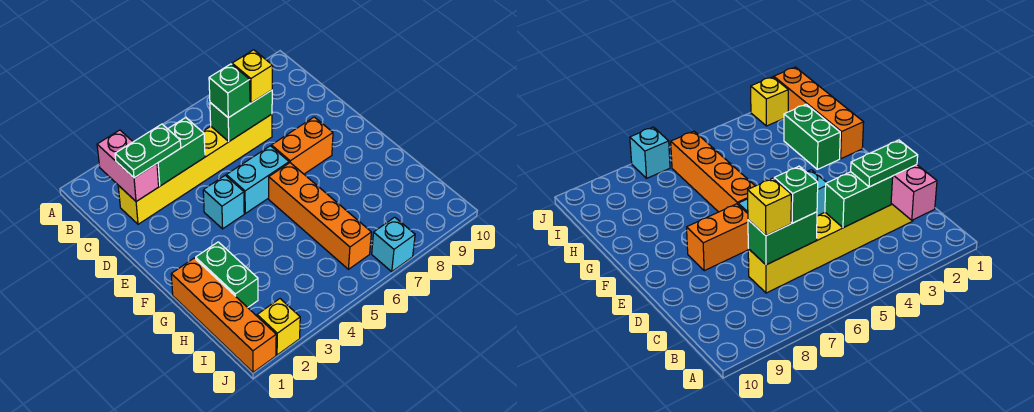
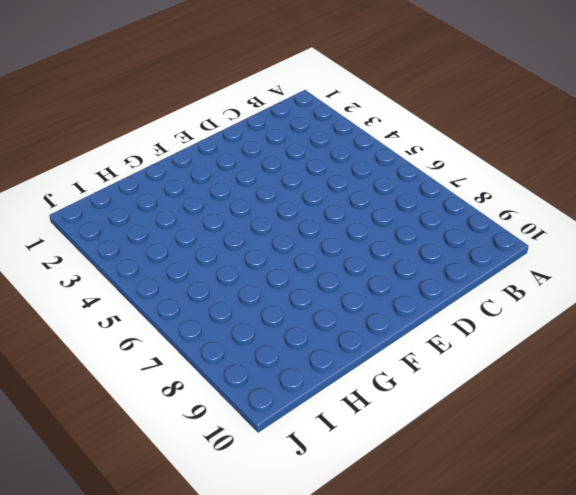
none -> yellow 1x6 brick [118,114,272,224]
none -> cyan 1x1 brick [203,175,244,229]
none -> cyan 1x2 brick [226,146,289,213]

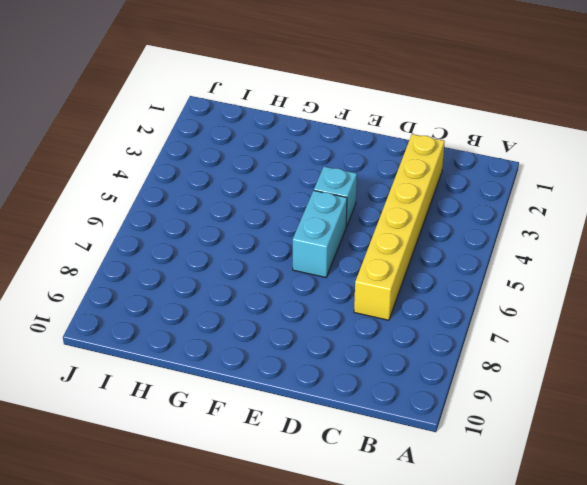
none -> orange 1x2 brick [271,117,333,174]
none -> orange 1x4 brick [269,163,371,269]
none -> orange 1x4 brick [171,258,276,372]

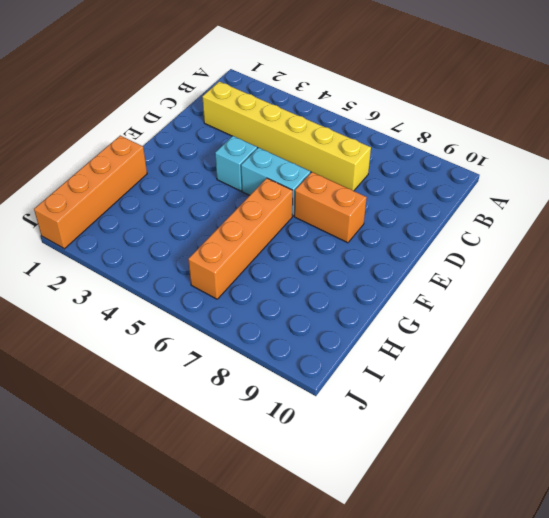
none -> green 1x2 brick [196,242,258,307]
none -> yellow 1x1 brick [257,299,300,355]
none -> cyan 1x1 brick [372,217,415,272]

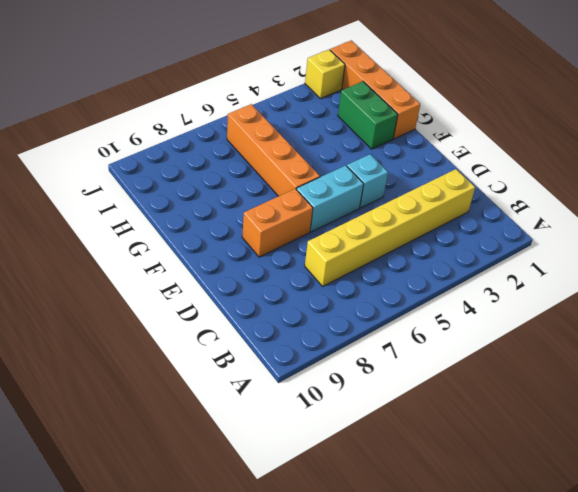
none -> cyan 1x1 brick [372,217,415,272]
none -> pink 1x2 brick [97,130,159,202]
none -> green 1x2 brick [157,117,205,186]

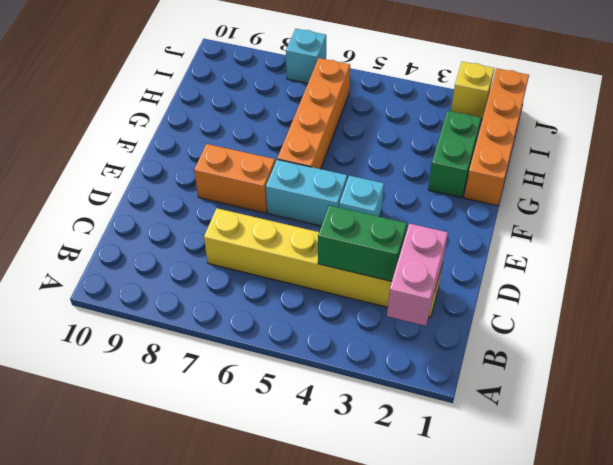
none -> green 1x2 brick [210,90,272,141]
none -> green 1x2 plate [115,124,181,178]
none -> green 1x1 brick [209,64,250,118]

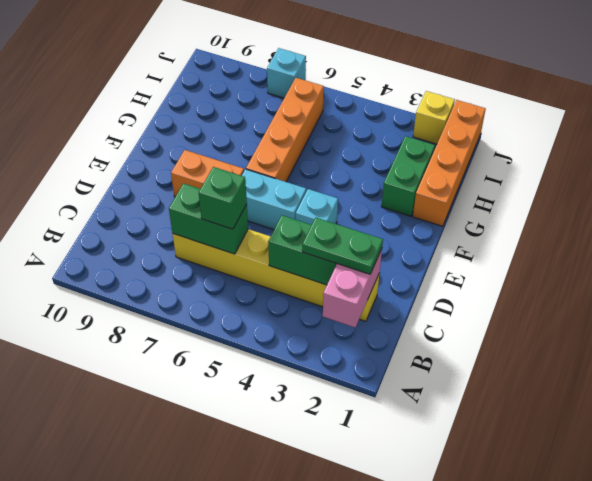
none -> yellow 1x1 brick [232,50,273,103]

